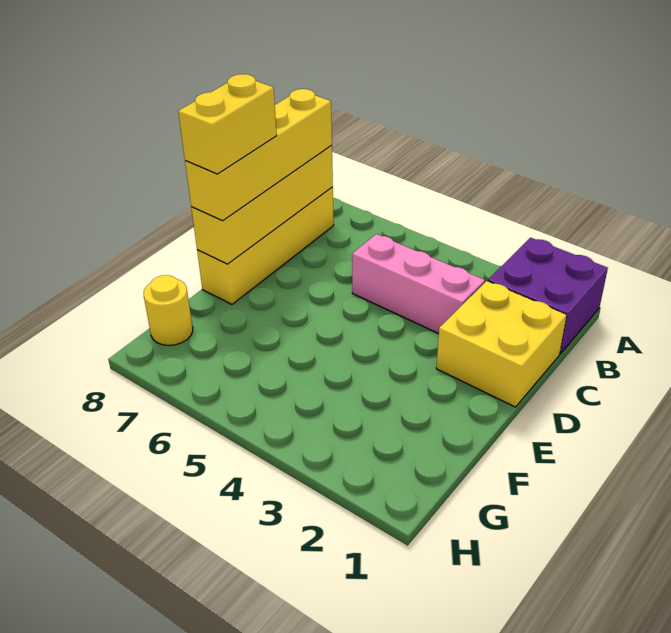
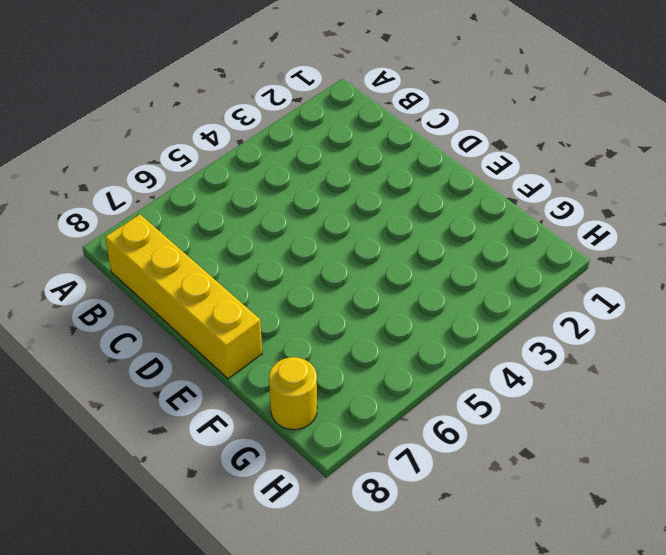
none -> purple 2x2 brick [488,238,608,354]
none -> yellow 2x2 brick [436,281,567,407]

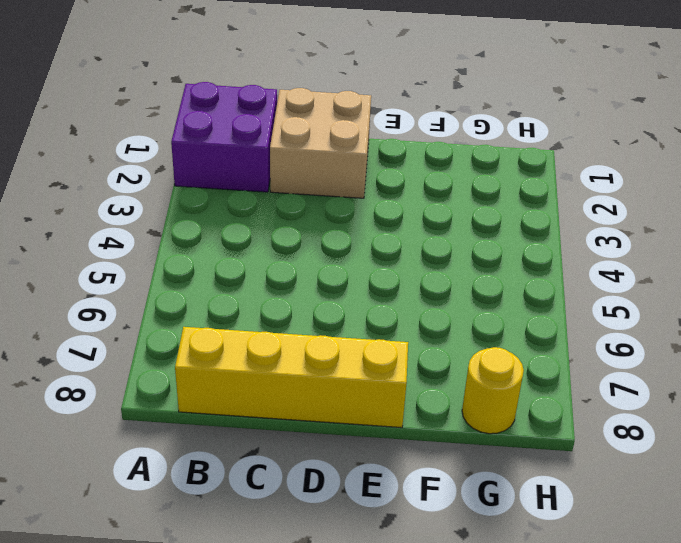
tan 2x2 brick [270,88,371,198] -> yellow 2x2 brick [436,281,567,407]
none -> pink 1x3 brick [352,234,485,334]
none -> yellow 1x4 brick [191,145,333,264]

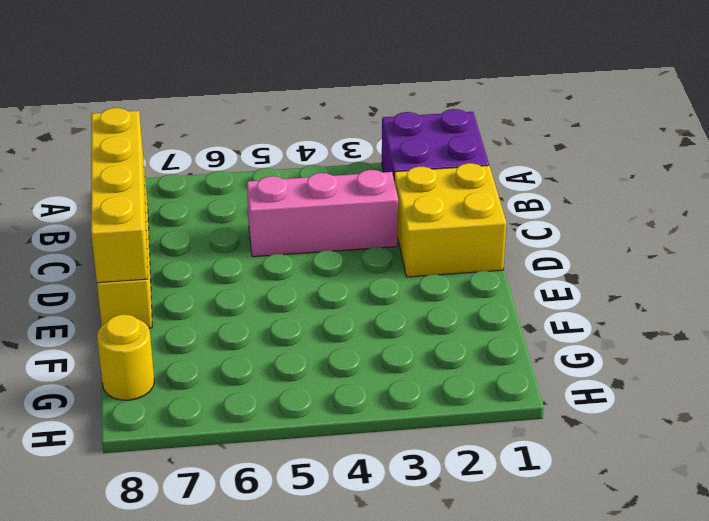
none -> yellow 1x4 brick [185,89,332,221]
none -> yellow 1x2 brick [178,74,277,174]

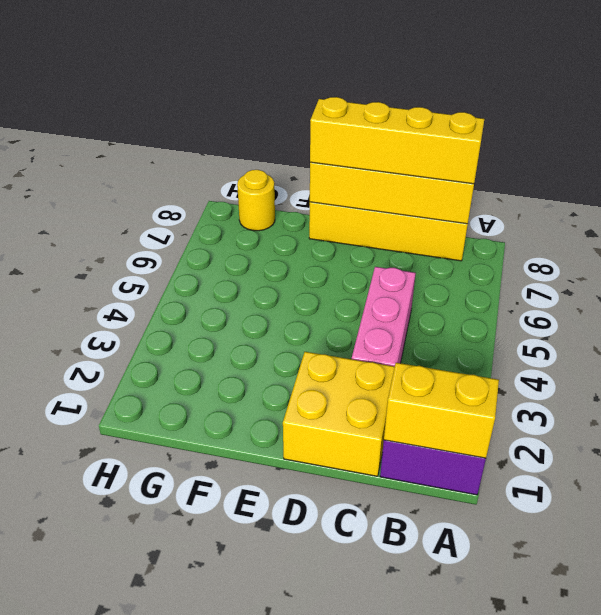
yellow 1x2 brick [384,363,499,458] -> yellow 1x2 brick moved to [178,74,277,174]

